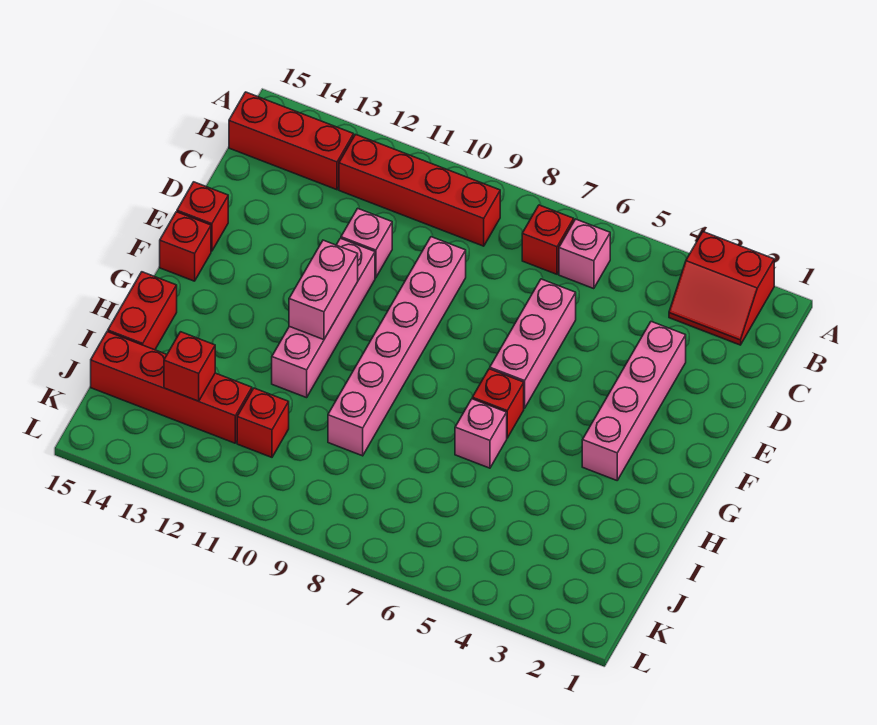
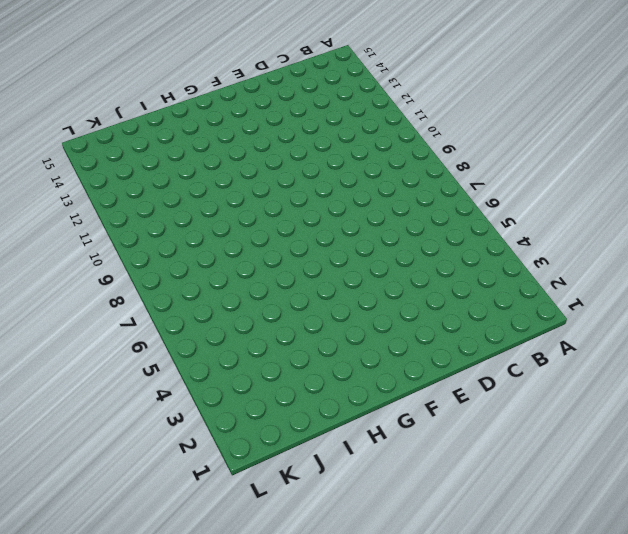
none -> red 2x2 slope [669,232,774,345]
none -> pink 1x1 brick [559,219,610,289]
none -> red 1x1 brick [522,205,574,274]

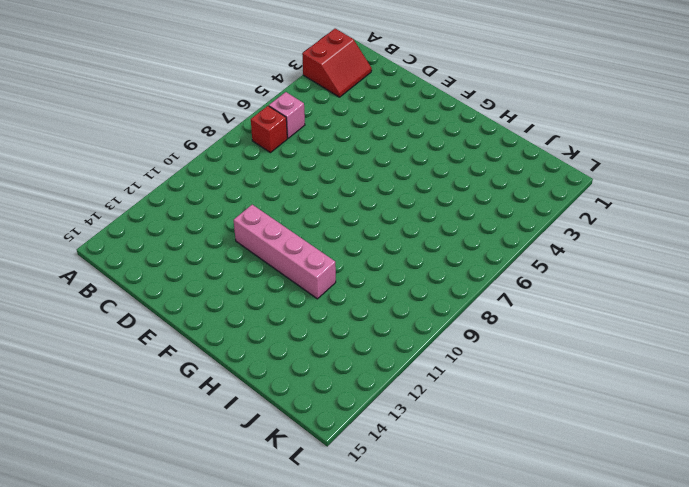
none -> red 1x4 brick [339,134,500,246]
none -> red 1x3 brick [229,92,354,190]
none -> pink 1x4 brick [582,322,686,480]

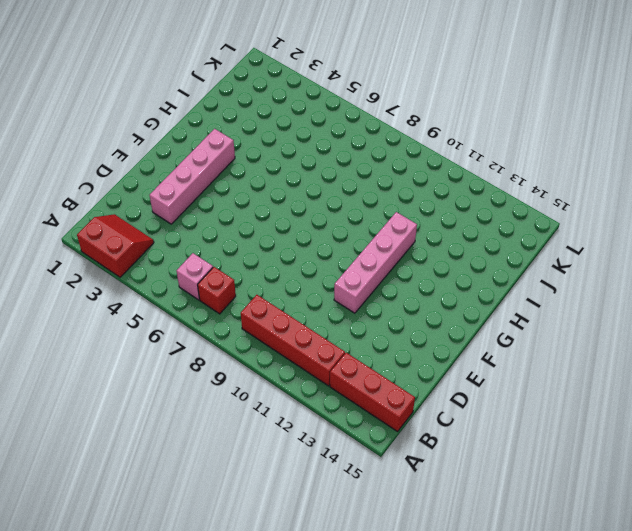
none -> pink 1x3 brick [490,279,576,408]
none -> pink 1x6 brick [328,237,466,456]
none -> pink 1x1 brick [341,208,392,278]

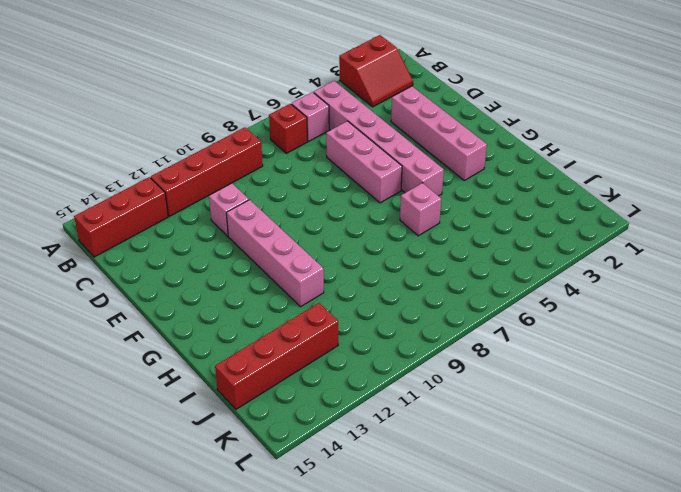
pink 1x6 brick [314,81,444,196] -> pink 1x6 brick moved to [328,237,466,456]
none -> red 1x1 brick [177,182,228,251]
none -> red 1x1 brick [160,212,211,281]
none -> red 1x1 brick [472,369,524,438]

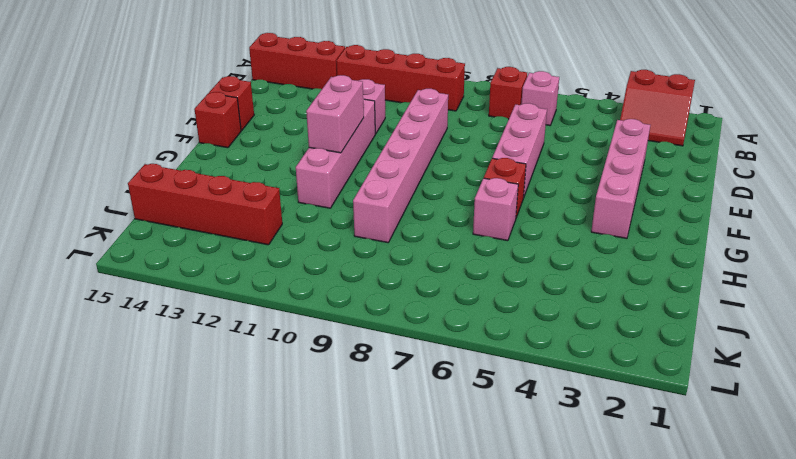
none -> red 1x2 brick [108,272,177,350]
none -> red 1x1 brick [237,388,289,457]
none -> red 1x1 brick [164,332,215,401]

